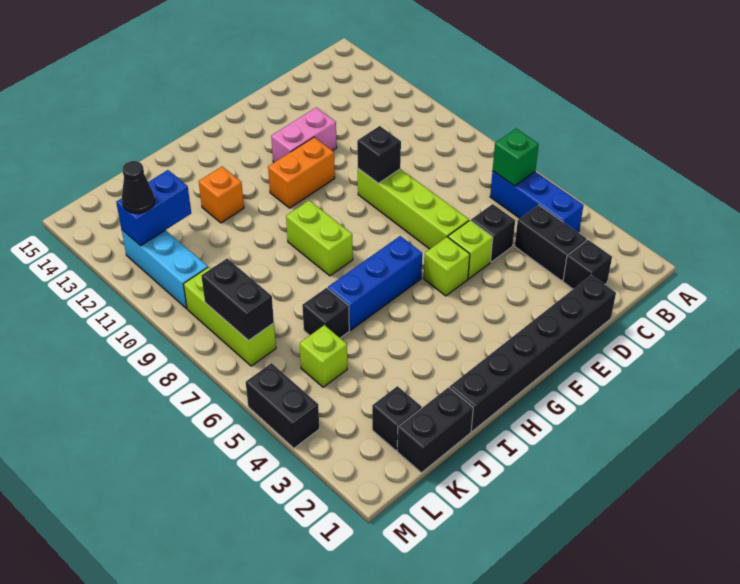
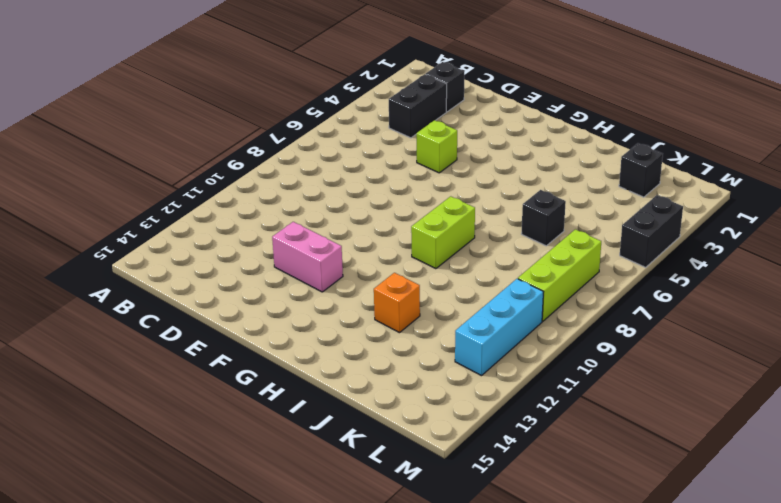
none -> blue 1x3 brick [490,171,583,232]
none -> black 1x6 brick [450,275,616,431]
none -> black 1x1 brick [471,204,515,262]

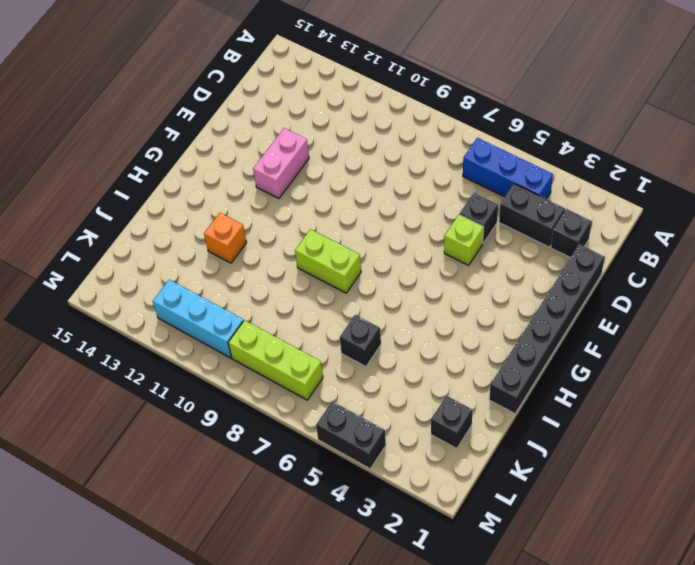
none -> lime 1x4 brick [358,169,469,249]
none -> lime 1x1 brick [424,237,470,296]
none -> orange 1x2 brick [268,137,335,208]

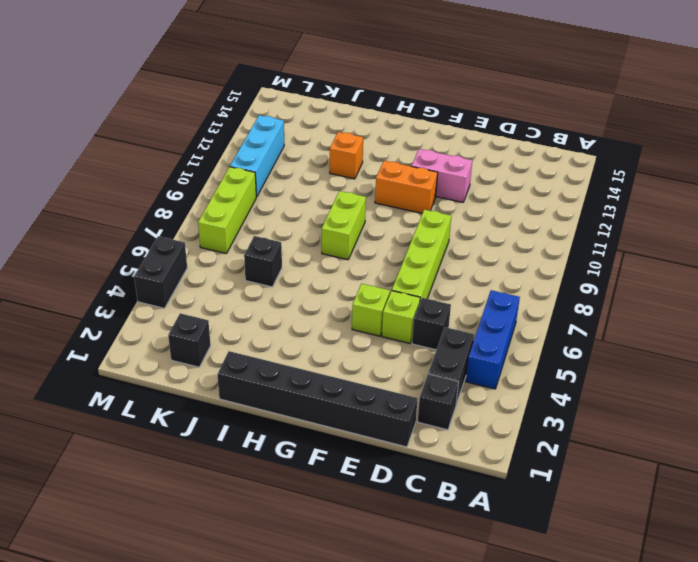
none -> blue 1x3 brick [328,236,422,330]
none -> black 1x2 brick [397,387,473,473]
none -> lime 1x1 brick [300,325,347,387]

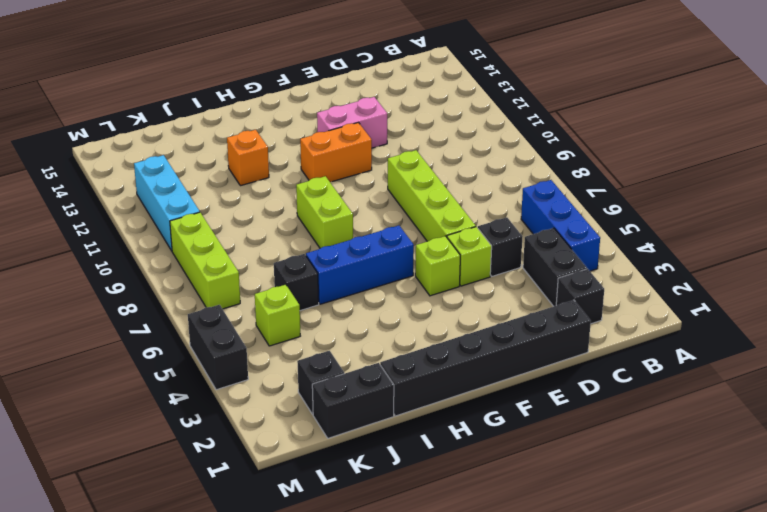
none -> green 1x1 brick [493,129,539,186]
none -> black 1x1 brick [357,126,401,183]
none -> blue 1x2 brick [116,170,191,246]

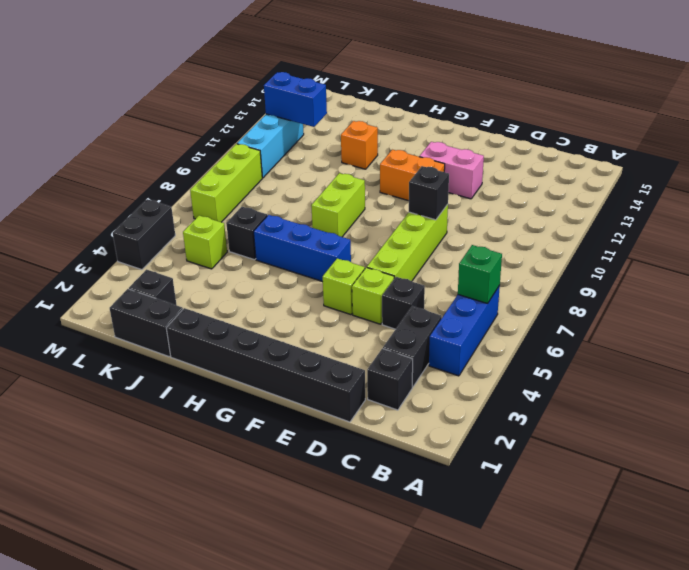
none -> black 1x2 brick [201,258,274,341]
none -> black 1x1 cone [122,161,155,213]

